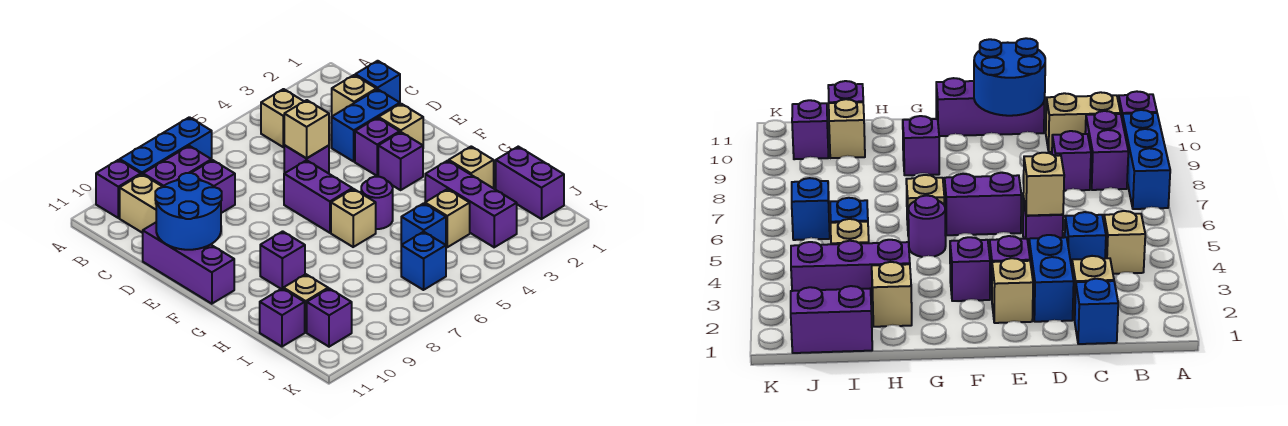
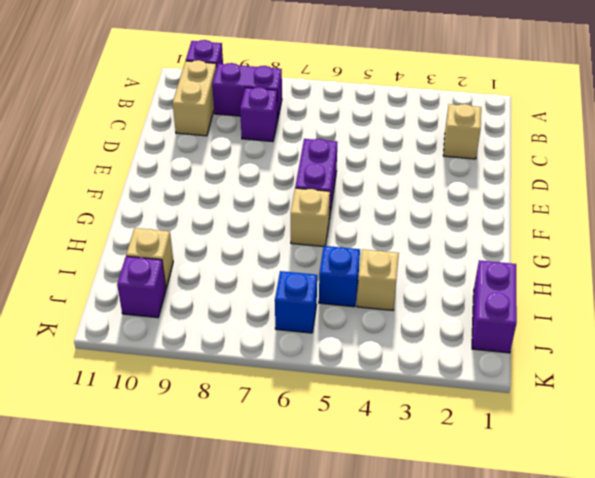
none -> blue 1x3 brick [120,117,212,174]
none -> tan 1x1 brick [261,89,304,147]
none -> blue 1x1 brick [355,61,400,102]
none -> blue 1x1 brick [1065,212,1106,267]

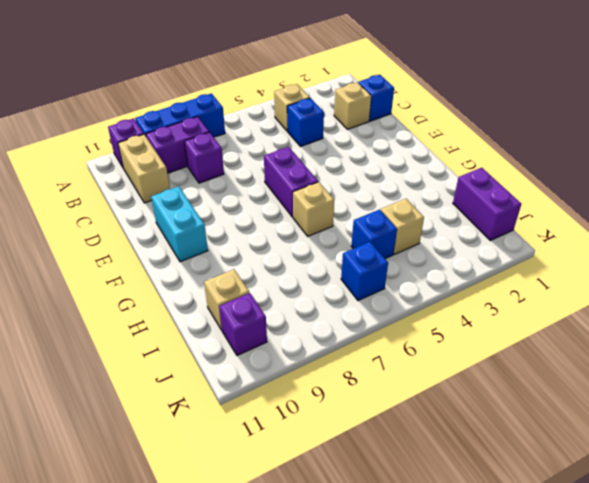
cyan 1x2 brick [151,186,208,262] -> none
none -> blue 1x2 brick [332,89,400,161]
none -> purple 1x1 brick [284,145,329,174]
none -> purple 1x3 brick [143,223,234,304]
none -> tan 1x1 brick [379,104,423,145]

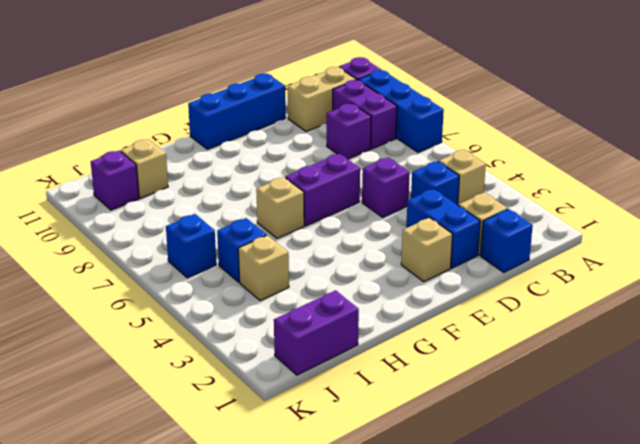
blue 1x3 brick [188,74,286,149] -> purple 1x3 brick [143,223,234,304]
none -> purple 1x1 brick [355,118,400,176]
none -> purple 1x1 brick [378,132,423,190]
none -> purple 1x1 round brick [361,177,393,229]
none -> purple 1x1 brick [260,231,305,289]

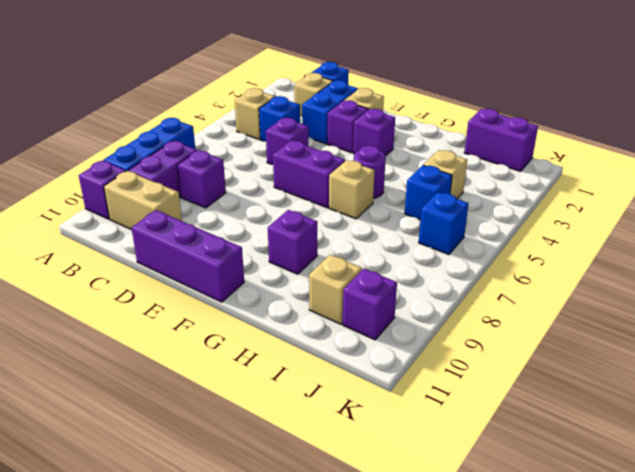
none -> tan 1x1 brick [449,146,494,188]
none -> purple 1x3 brick [425,161,517,247]
none -> purple 1x1 brick [260,288,305,347]
none -> tan 1x1 brick [284,100,329,158]

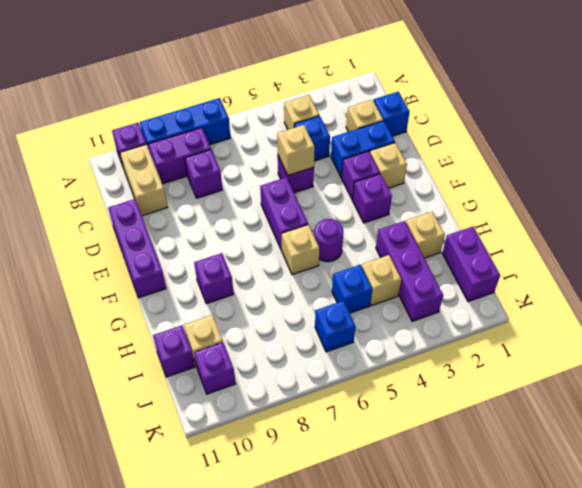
none -> blue 2x2 round brick [155,173,222,250]

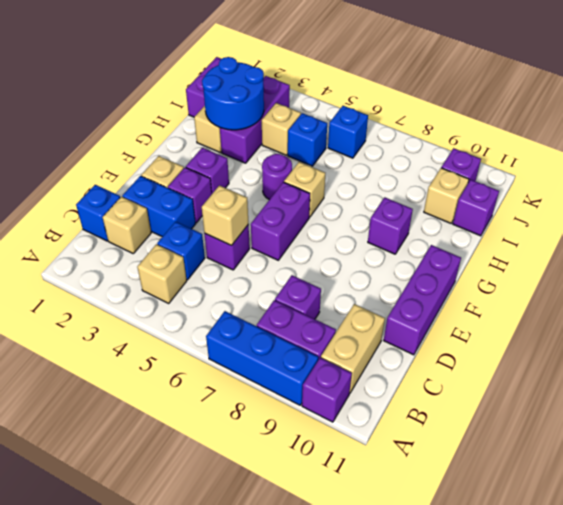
blue 2x2 round brick [202,57,264,130] -> blue 2x2 round brick moved to [155,173,222,250]

